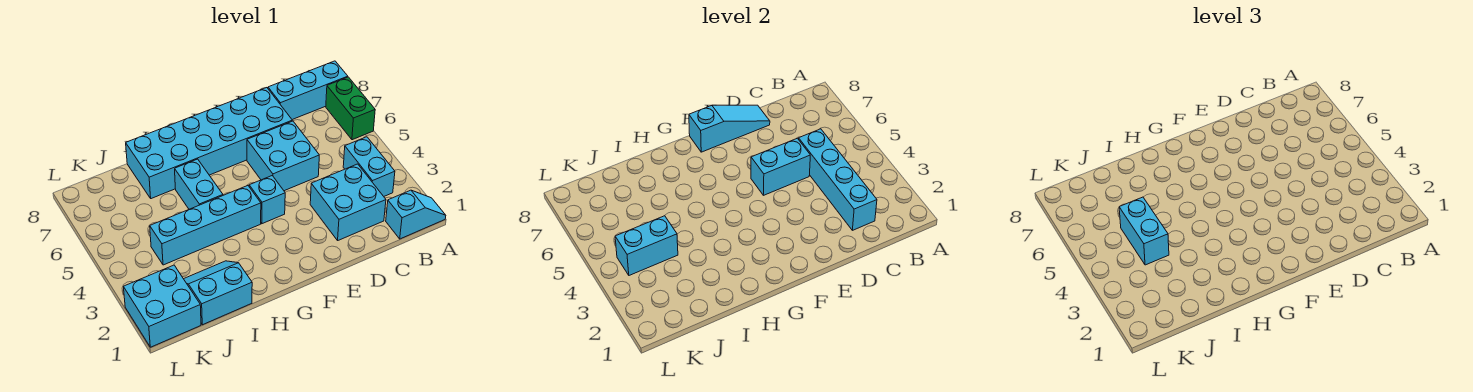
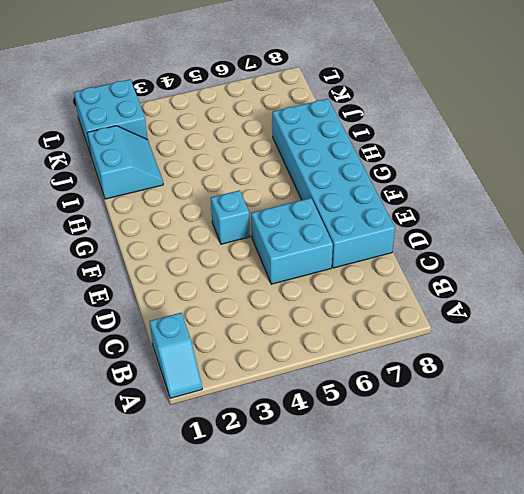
none -> green 1x2 brick [326,77,375,140]
none -> cyan 1x3 brick [268,61,348,120]
none -> cyan 1x2 brick [343,137,395,196]

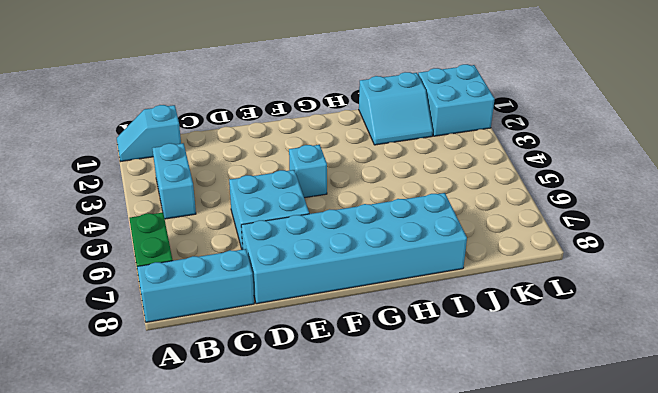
none -> cyan 2x2 brick [310,164,386,240]
none -> cyan 1x4 brick [150,186,261,265]
none -> cyan 1x2 brick [175,159,223,209]

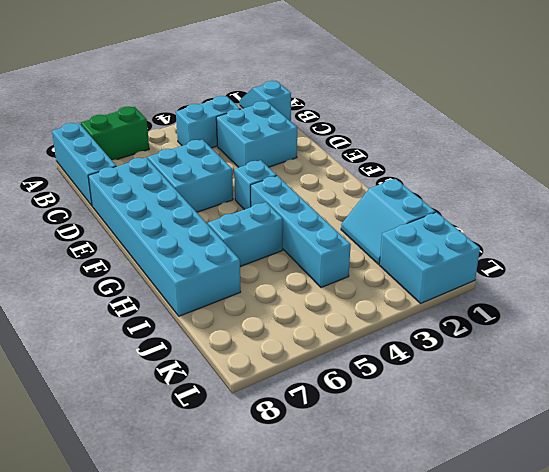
none -> cyan 1x4 brick [799,129,877,230]
none -> cyan 1x2 brick [751,138,810,195]
none -> cyan 1x3 slope [689,105,770,152]

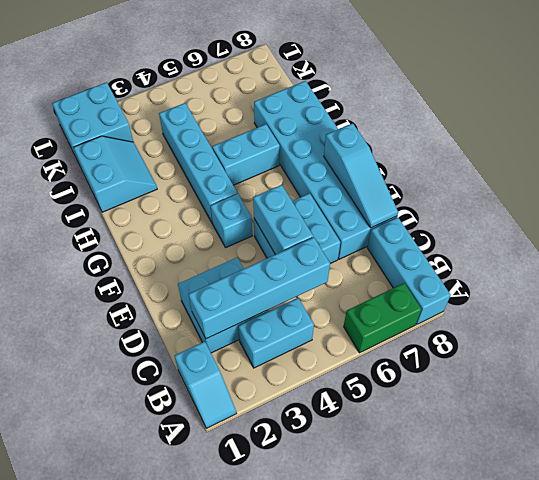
none -> cyan 1x2 brick [615,216,678,275]
none -> cyan 1x2 brick [1119,197,1169,265]

